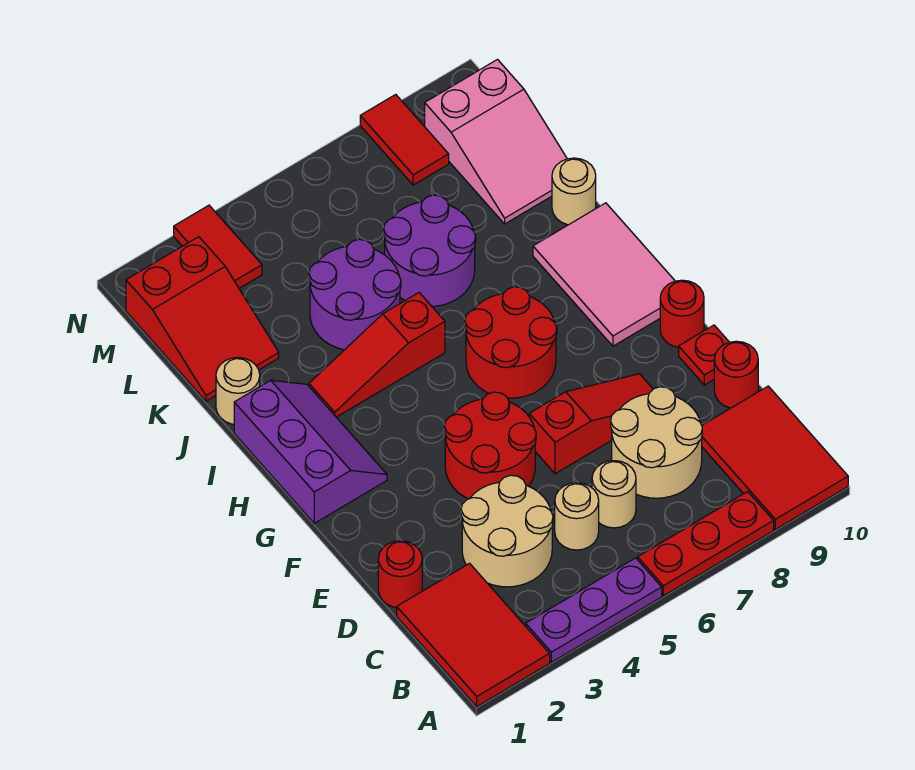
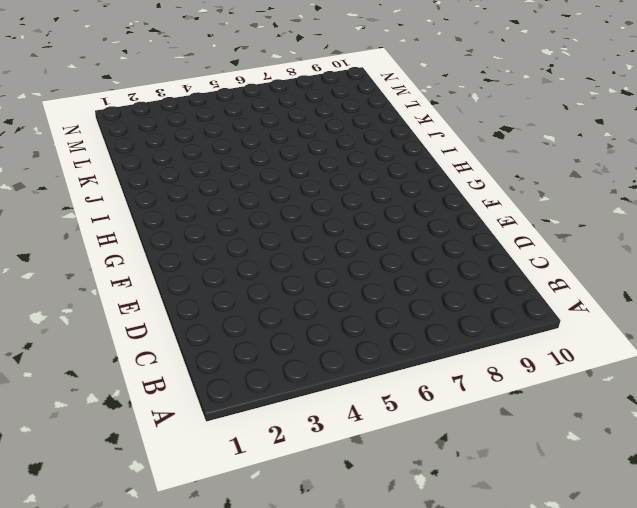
none -> red 2x3 tile [397,563,550,706]
none -> purple 1x3 plate [526,558,662,662]
none -> red 1x3 plate [638,492,774,596]

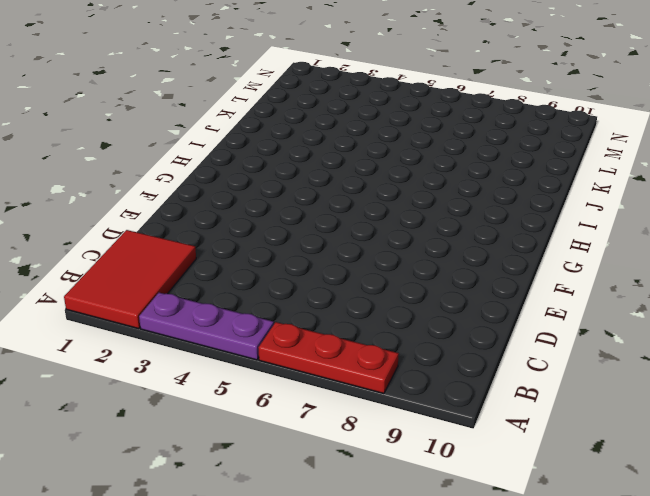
none -> red 2x3 tile [702,386,848,529]
none -> tan 2x2 round brick [461,475,553,587]
none -> tan 1x1 round brick [555,483,599,550]

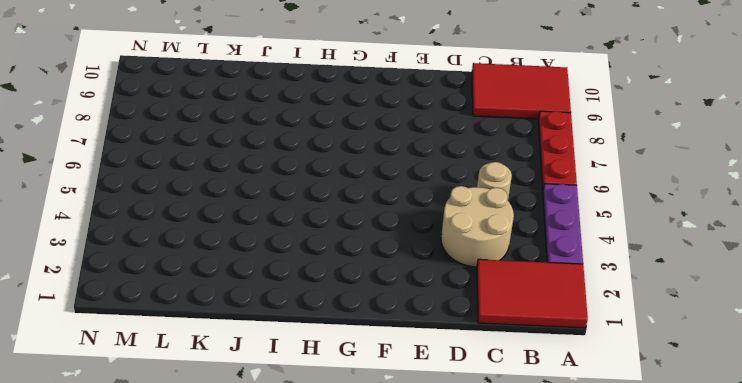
none -> tan 1x1 round brick [592,461,636,528]
none -> tan 2x2 round brick [611,387,702,498]
none -> red 1x1 round brick [378,541,422,608]

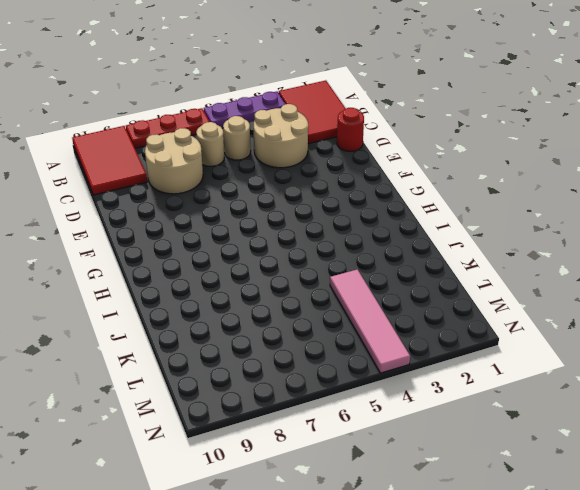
pink 1x4 tile [330,269,410,373] -> purple 2x2 round brick [309,239,401,350]
none -> red 1x1 round brick [714,341,758,408]
none -> red 2x2 round brick [444,392,536,499]
none -> red 1x3 slope [529,374,653,474]

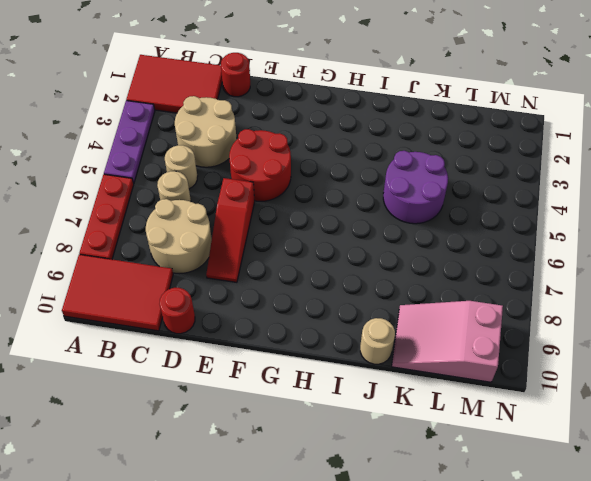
none -> red 1x1 plate [679,325,729,385]
none -> red 1x1 round brick [660,280,704,347]
none -> purple 2x3 slope [234,380,387,523]

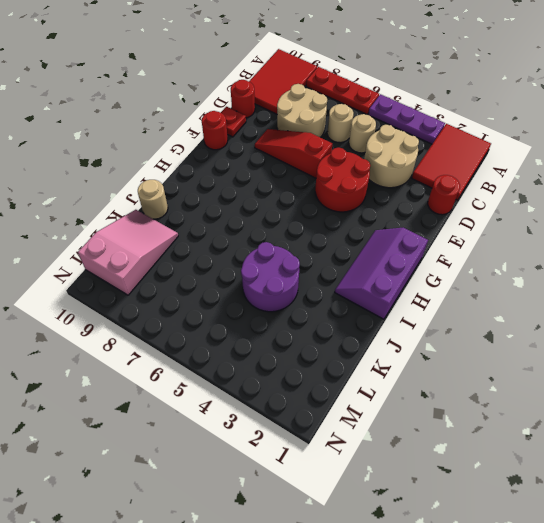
none -> red 2x2 round brick [465,287,557,398]
none -> pink 2x3 tile [533,203,675,346]
none -> red 1x3 slope [309,293,445,417]

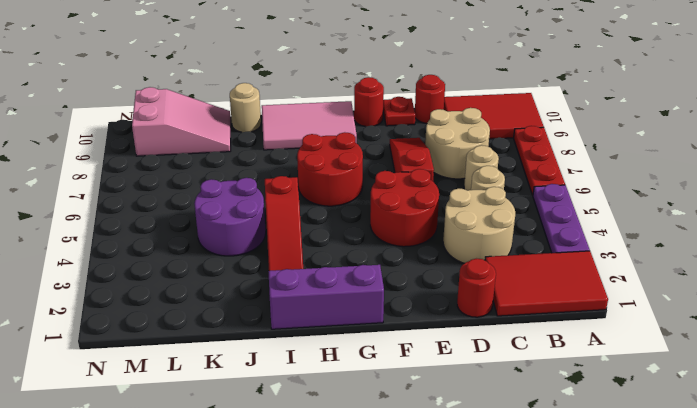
none -> tan 1x1 round brick [216,357,260,424]
none -> purple 2x2 round brick [384,195,476,306]
none -> red 2x3 slope [126,237,279,401]

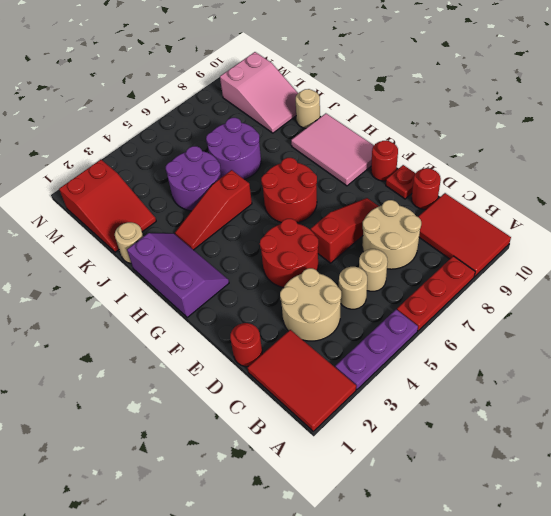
none -> red 1x2 tile [174,205,262,288]
none -> red 1x2 tile [360,94,449,185]

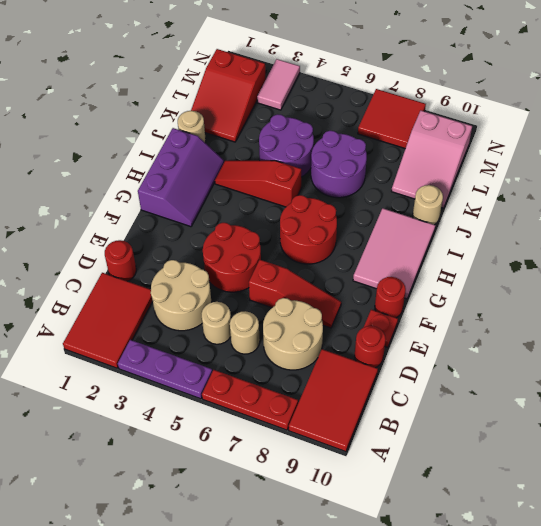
pink 1x2 tile [257,59,300,110] -> red 1x2 tile [174,205,262,288]
red 2x2 tile [358,89,426,149] -> red 1x2 tile [360,94,449,185]

